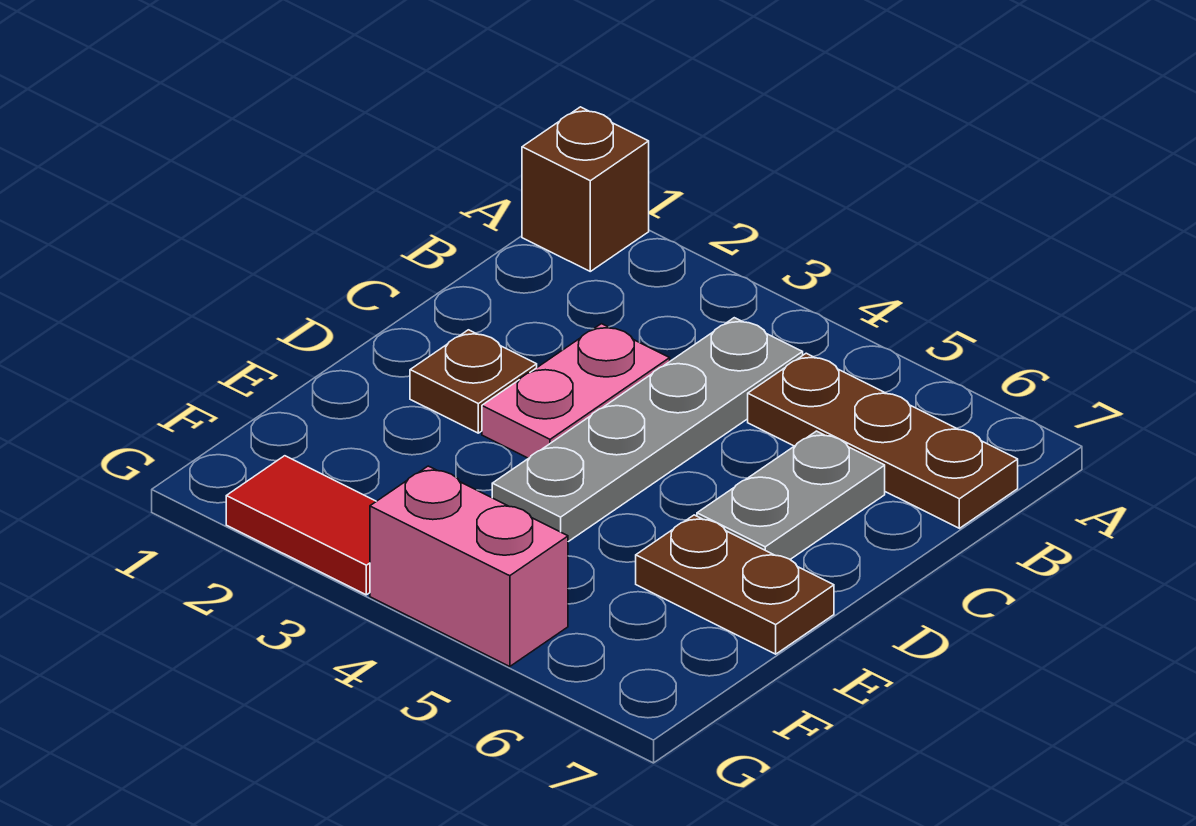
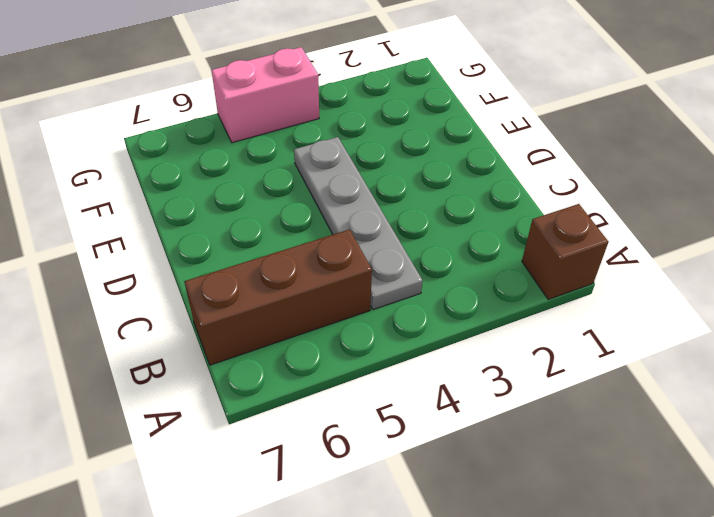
brown 1x3 brick [184,229,372,365] -> brown 1x3 plate [748,353,1018,528]
none -> pink 1x2 plate [482,324,670,458]
none -> grey 1x2 plate [697,431,885,559]

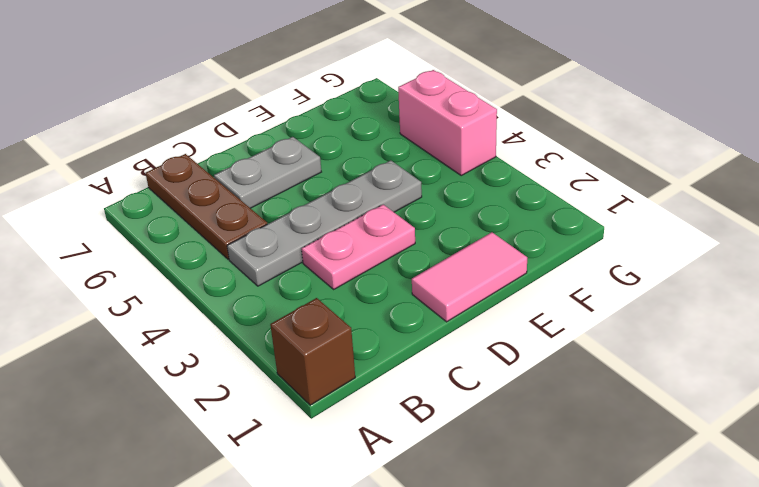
pink 1x2 tile [412,232,527,322] -> none
none -> brown 1x1 plate [410,330,537,433]
none -> brown 1x2 plate [636,515,834,654]

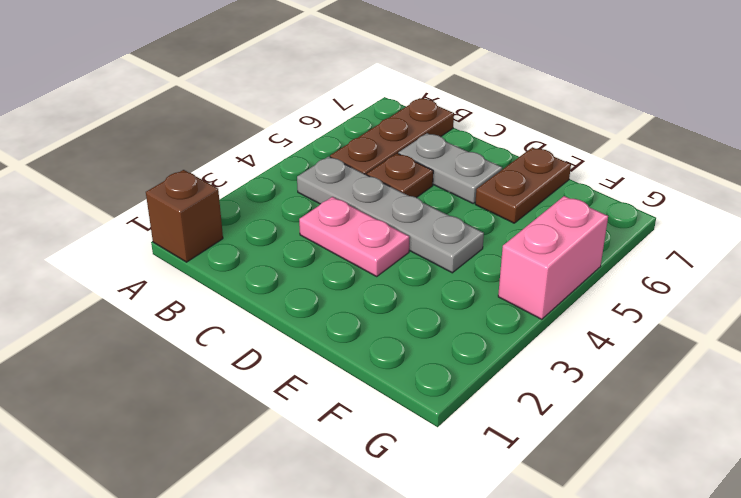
brown 1x1 plate [367,154,433,198] -> brown 1x1 plate moved to [410,330,537,433]
none -> red 1x2 tile [226,456,376,595]

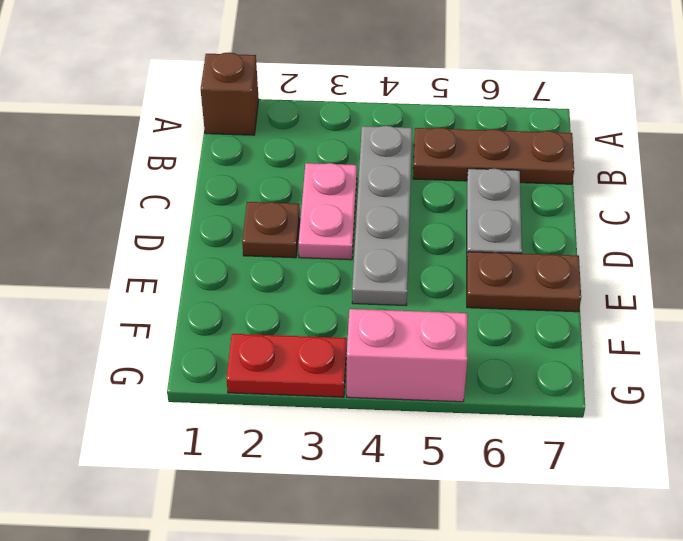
red 1x2 plate [226,334,347,397] -> red 1x2 tile [226,456,376,595]

